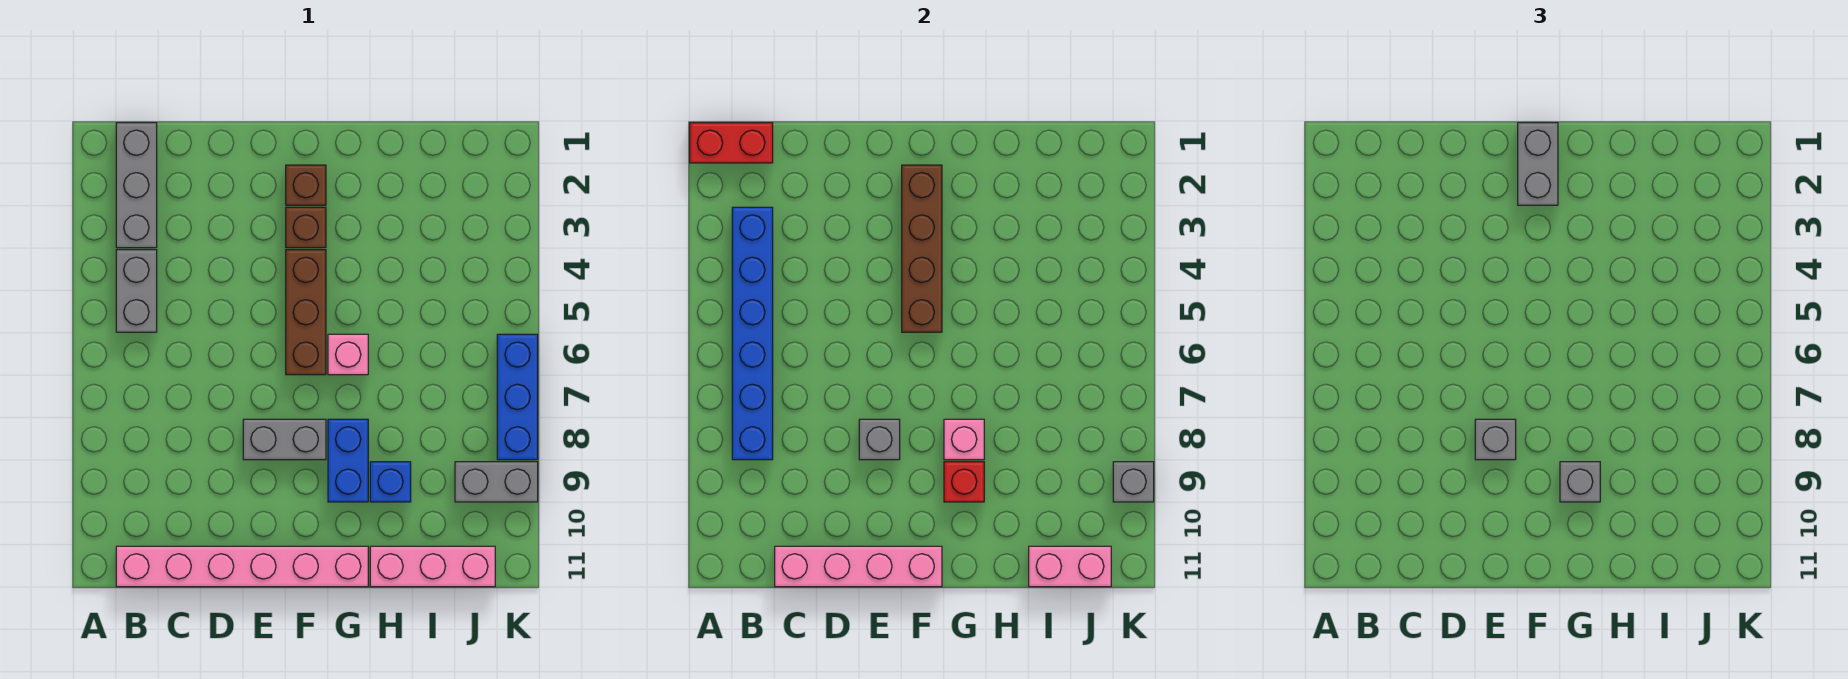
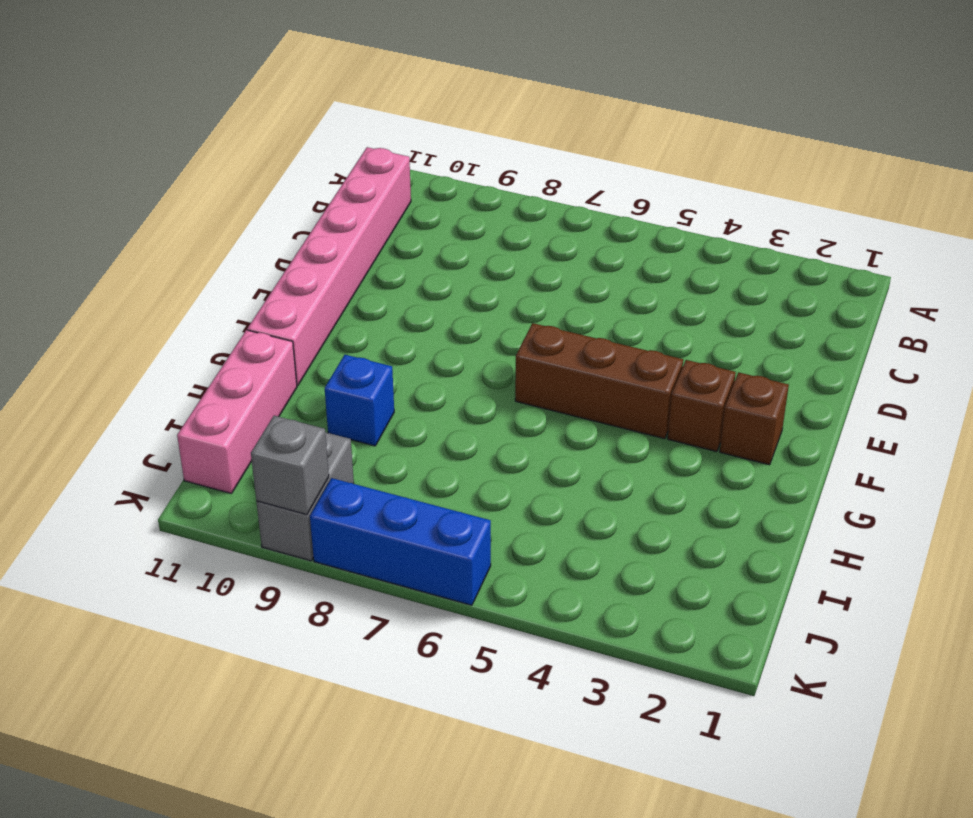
none -> grey 1x3 brick [116,123,157,248]
none -> grey 1x2 brick [116,250,157,332]
none -> grey 1x2 brick [243,419,326,460]

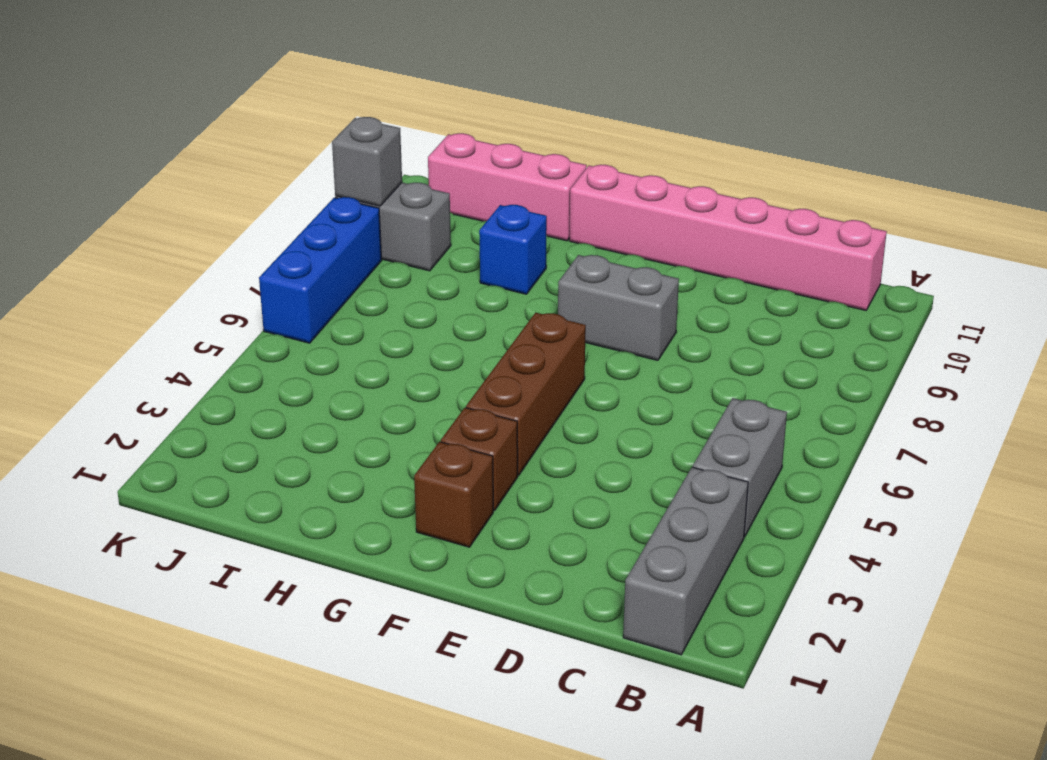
none -> pink 1x1 brick [328,334,368,375]
none -> blue 1x2 brick [328,419,368,502]
none -> red 1x2 brick [690,123,773,163]

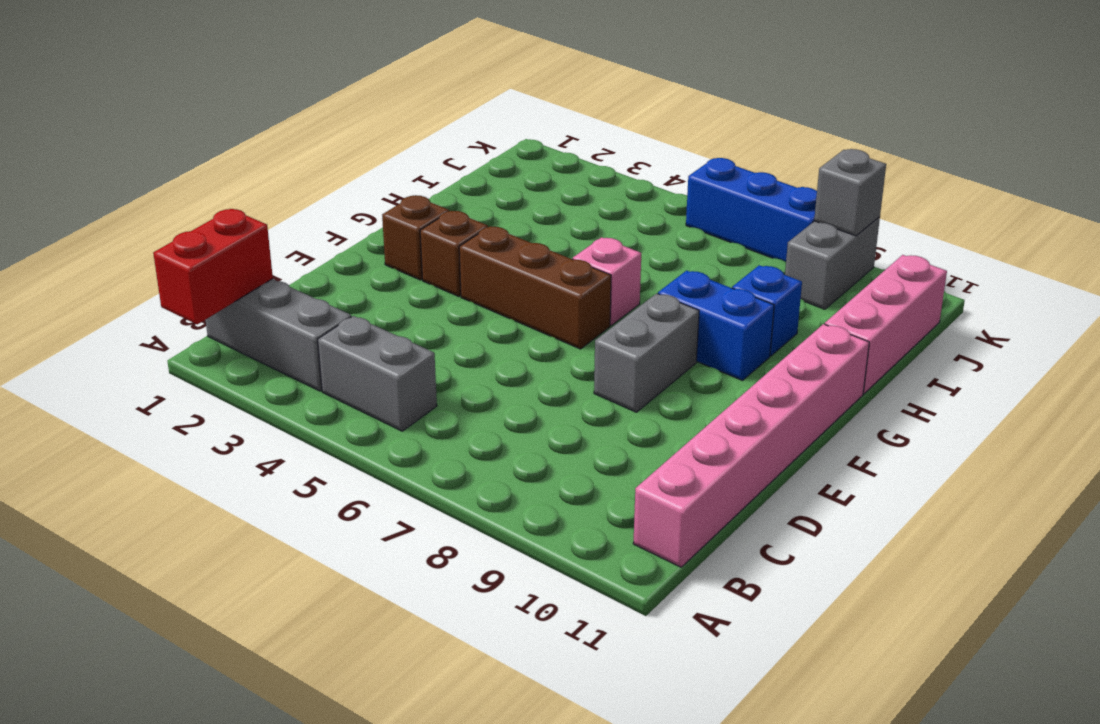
none -> blue 1x6 brick [732,207,773,460]
none -> pink 1x4 brick [775,546,942,587]
none -> grey 1x1 brick [859,419,900,460]

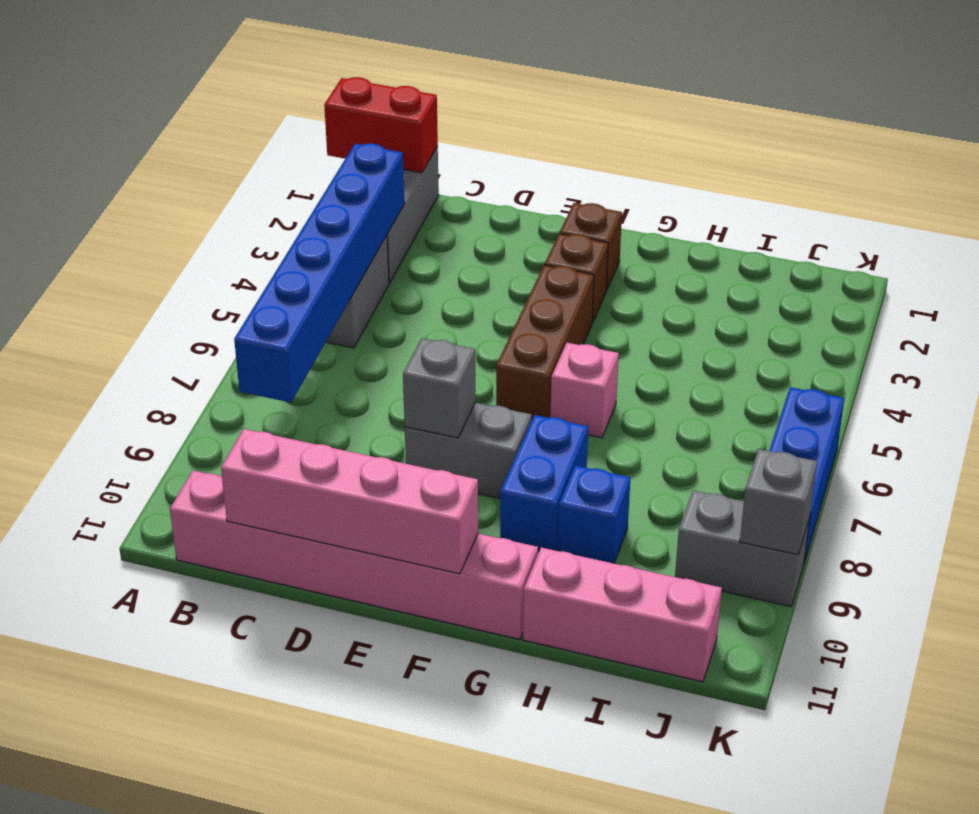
none -> brown 1x4 brick [902,165,942,332]
none -> pink 1x1 brick [944,419,984,460]
none -> red 1x1 brick [944,462,984,502]

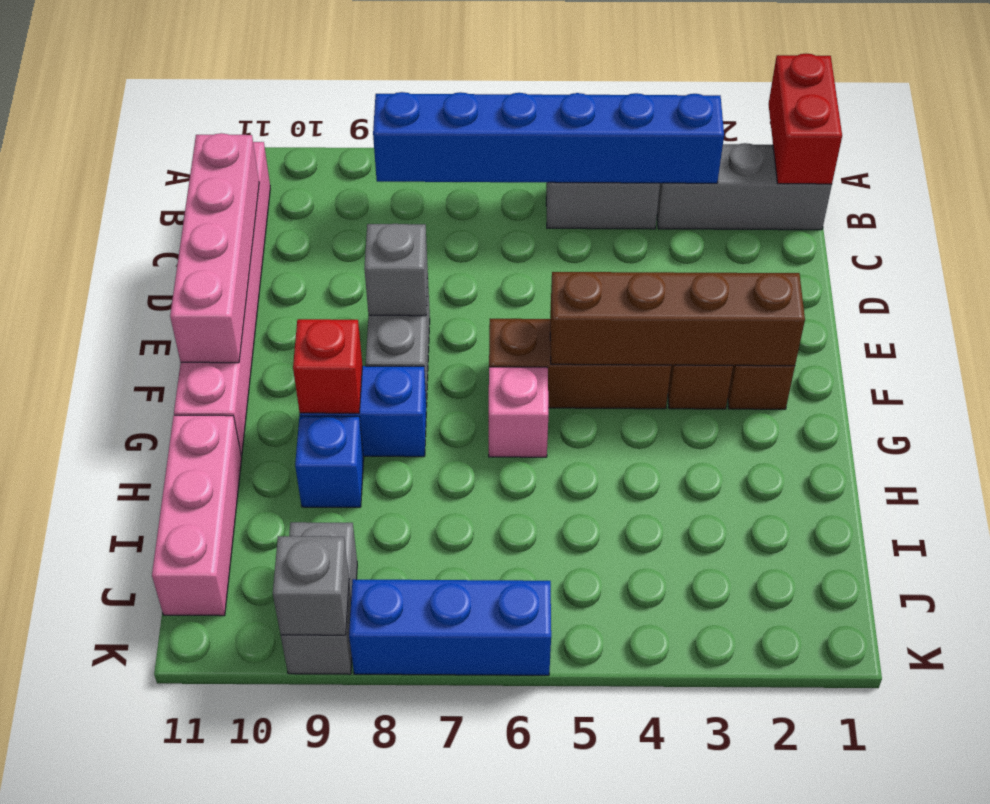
none -> pink 1x1 brick [944,419,984,460]
none -> pink 1x2 brick [1029,546,1111,587]
none -> grey 1x1 brick [1475,419,1516,460]

